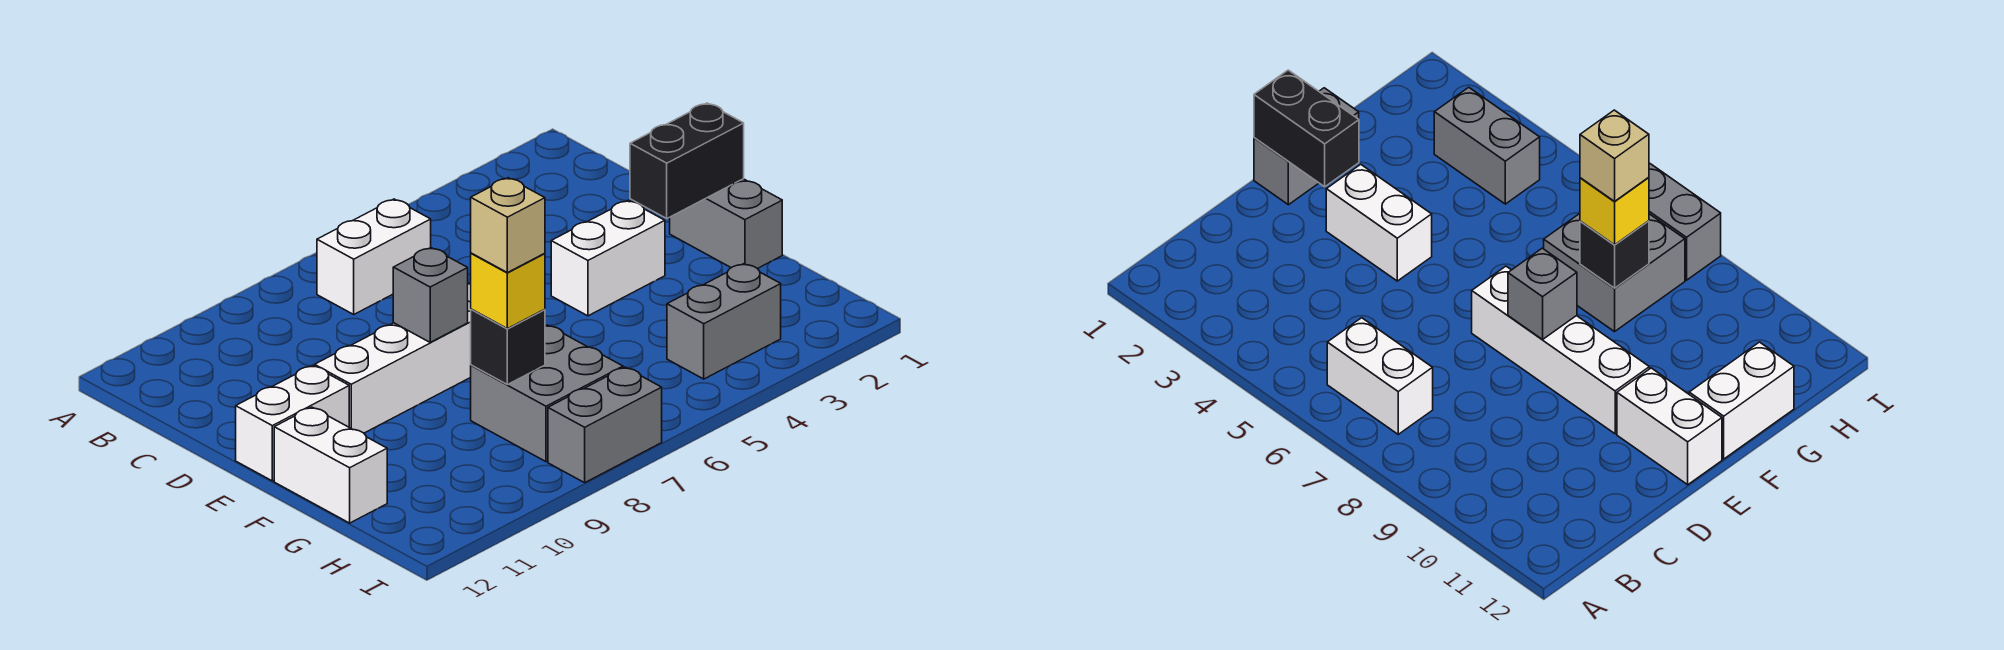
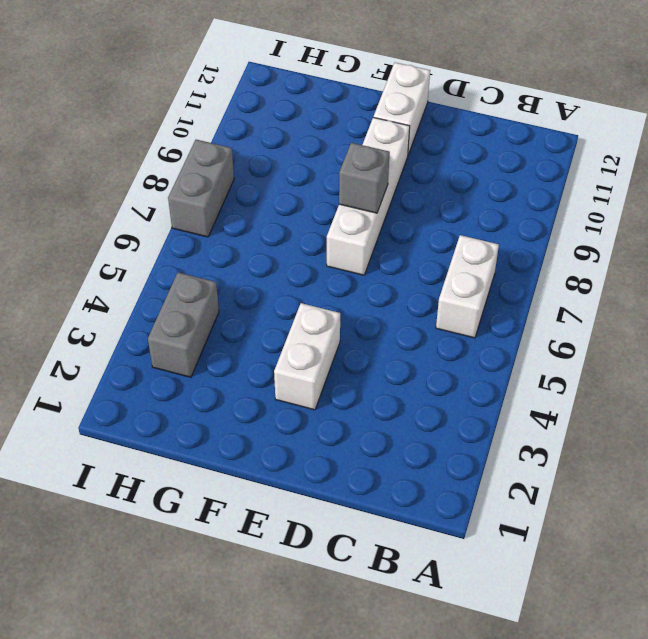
none -> grey 1x2 brick [670,179,782,269]
none -> white 1x2 brick [274,407,387,523]
none -> grey 2x2 brick [471,325,623,462]

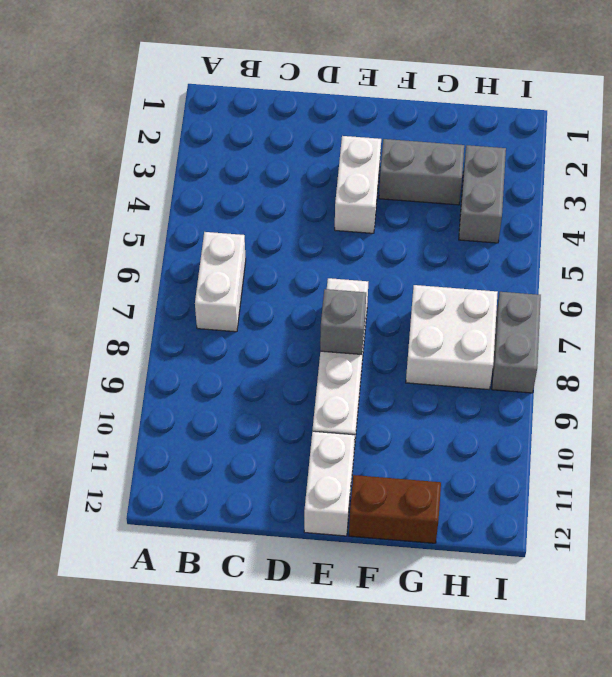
grey 1x2 brick [379,139,464,205] -> grey 1x2 brick moved to [670,179,782,269]
brown 1x2 brick [349,475,441,543] -> white 1x2 brick [274,407,387,523]
white 2x2 brick [406,285,498,390] -> grey 2x2 brick [471,325,623,462]
none -> black 1x2 brick [630,103,744,218]
none -> black 1x1 brick [471,309,545,385]
none -> yellow 1x1 brick [471,253,545,329]

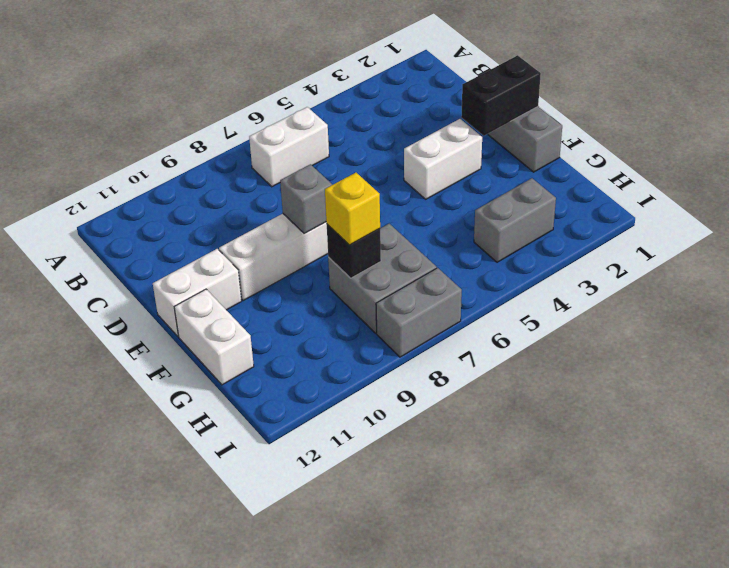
none -> tan 1x1 brick [471,178,545,273]

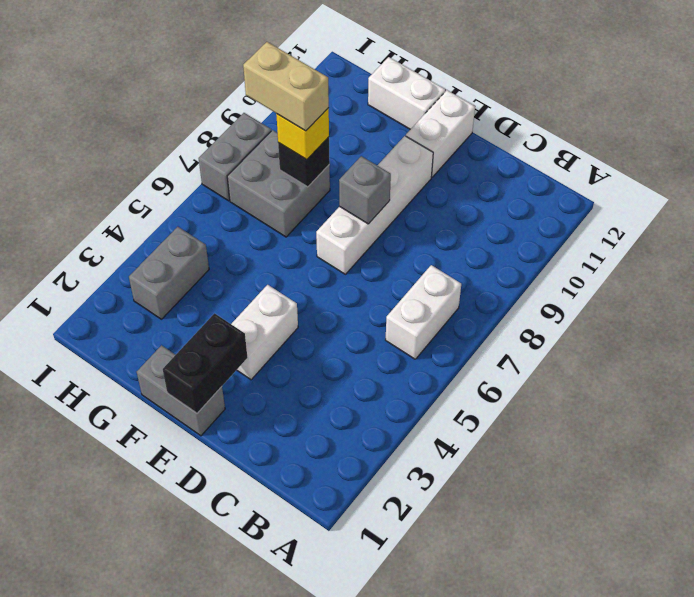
tan 1x2 brick [243,42,329,131] -> tan 1x1 brick [471,178,545,273]

